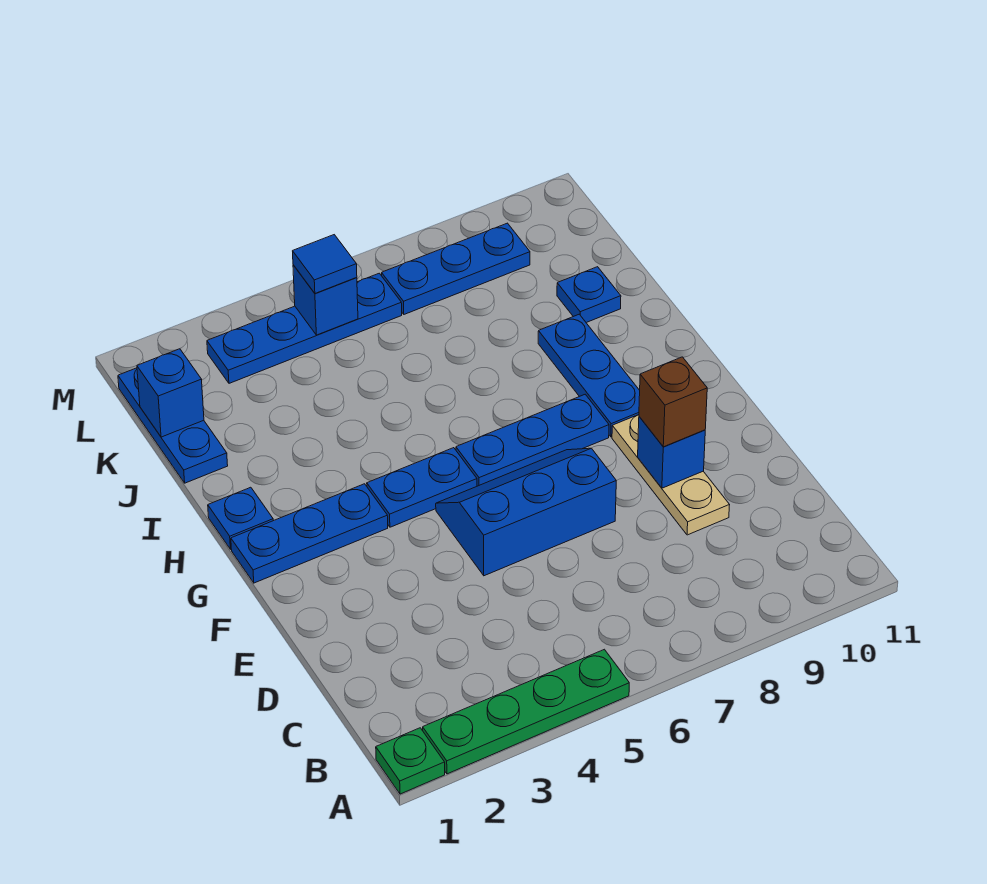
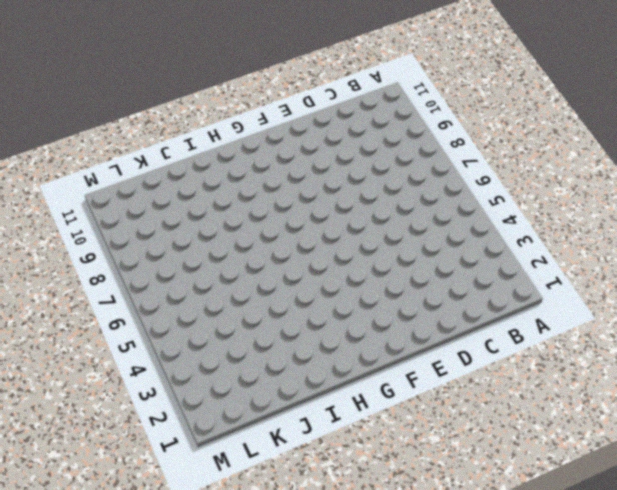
none -> green 1x1 plate [376,728,445,794]
none -> green 1x4 plate [423,649,629,774]
none -> tan 1x3 plate [612,415,729,535]

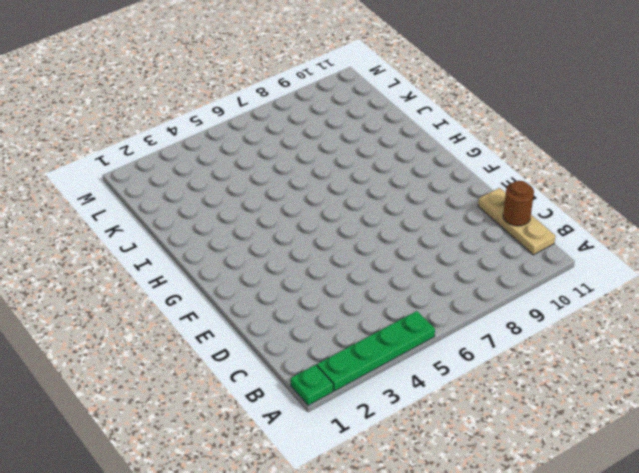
tan 1x3 plate [478,188,555,255] -> tan 1x3 plate moved to [612,415,729,535]
brown 1x1 round brick [503,181,534,226] -> none
none -> blue 2x3 slope [436,448,616,576]
none -> blue 1x3 plate [231,484,388,583]
none -> blue 1x2 plate [367,448,477,527]

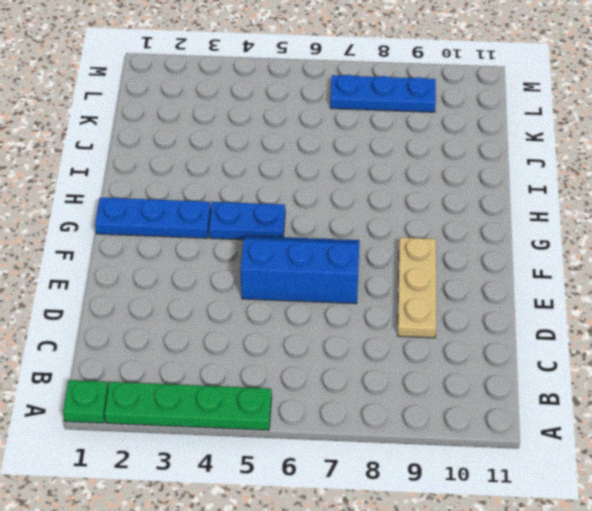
none -> blue 1x3 plate [456,394,609,486]
none -> blue 1x3 plate [538,314,640,437]
none -> blue 1x1 plate [208,487,273,549]

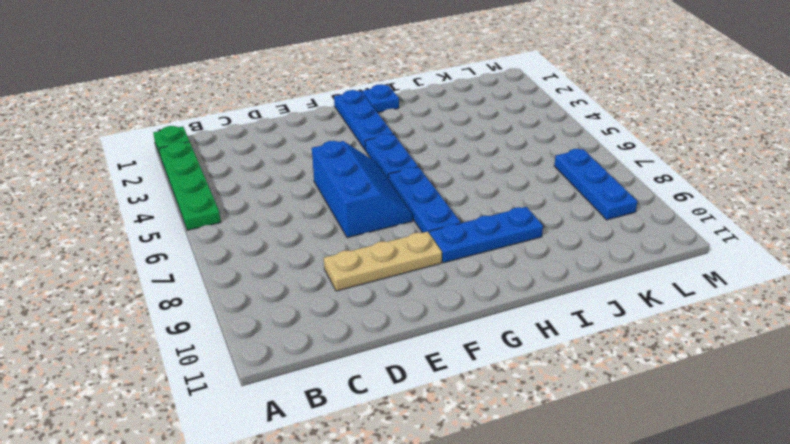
none -> blue 1x3 plate [118,368,228,483]
none -> blue 1x1 plate [557,267,621,323]
none -> blue 1x4 plate [207,273,402,383]

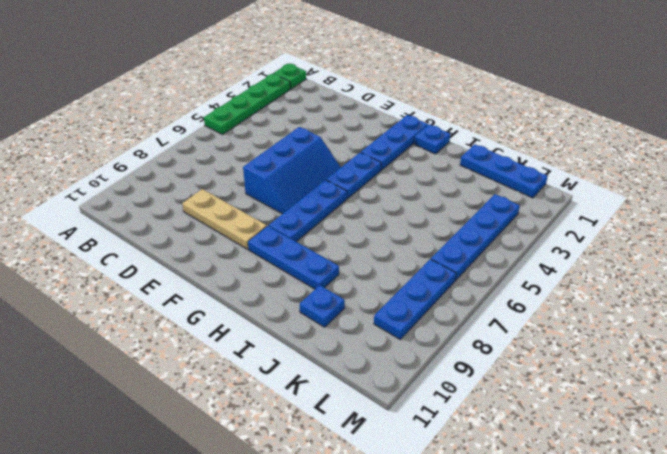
none -> blue 1x1 brick [638,417,705,488]
none -> blue 1x1 brick [137,349,204,437]
none -> blue 1x1 brick [293,265,358,335]

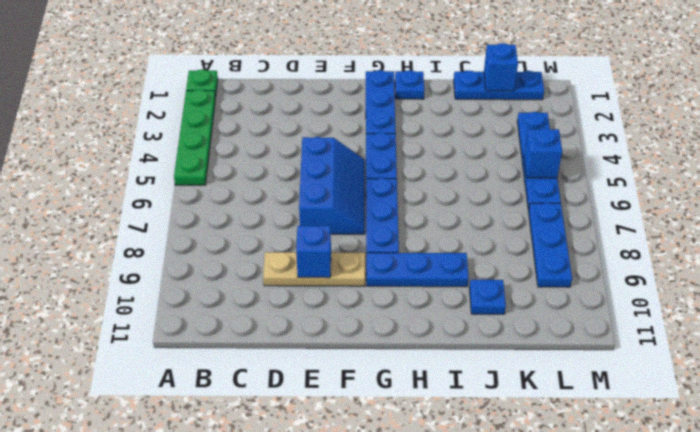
none -> brown 1x1 brick [639,357,707,447]
none -> blue 1x1 tile [293,235,357,293]

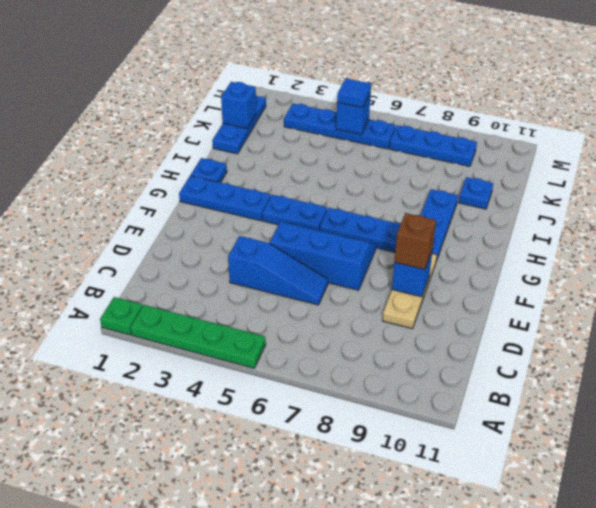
blue 1x3 slope [228,236,328,305] -> none

